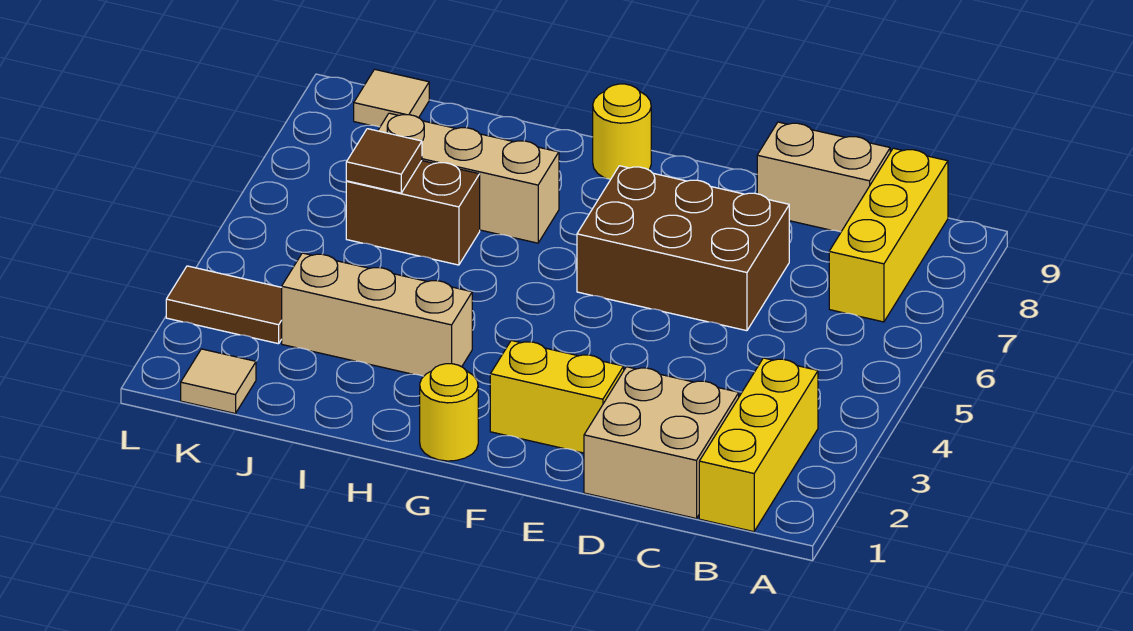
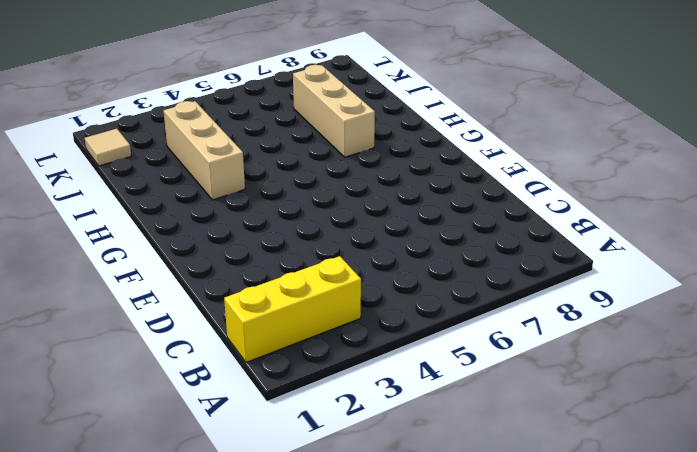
none -> yellow 1x3 brick [829,148,948,322]
none -> tan 2x2 brick [584,367,739,519]
none -> tan 1x2 brick [757,122,890,232]

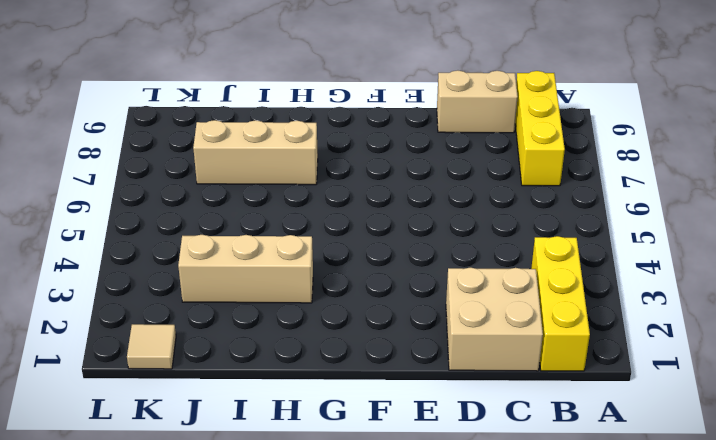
none -> brown 2x3 brick [577,166,789,331]
none -> yellow 1x2 brick [490,341,624,453]
none -> yellow 1x1 round brick [420,364,478,461]

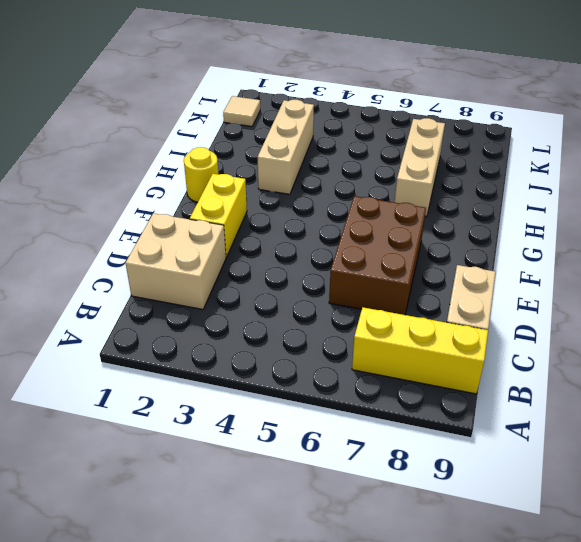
none -> yellow 1x3 brick [699,358,818,532]
none -> yellow 1x1 round brick [593,84,651,180]
none -> brown 1x2 brick [346,161,480,265]

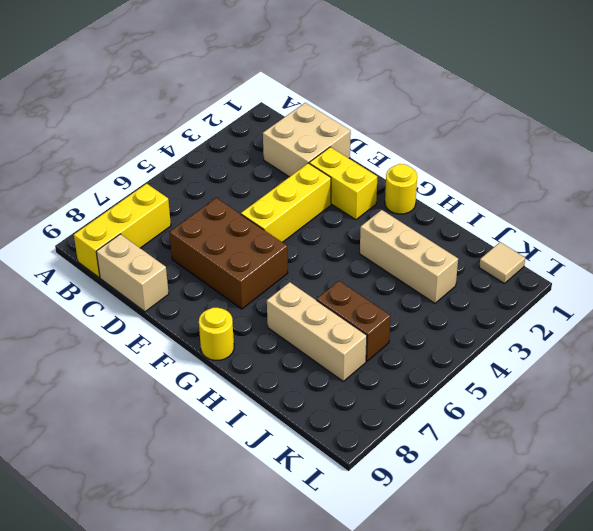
yellow 1x3 brick [241,163,331,242] -> yellow 1x3 brick moved to [699,358,818,532]
none -> brown 1x2 tile [166,266,282,344]
none -> tan 1x1 tile [354,69,429,127]
none -> brown 1x1 tile [346,129,422,193]

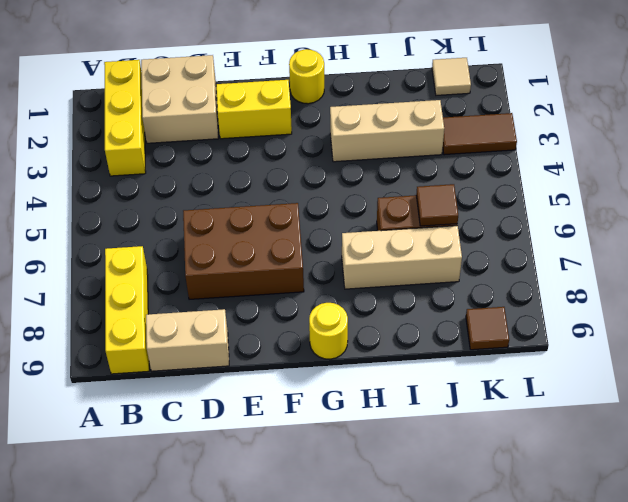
brown 1x1 tile [466,307,509,350] -> tan 1x1 tile [354,69,429,127]

